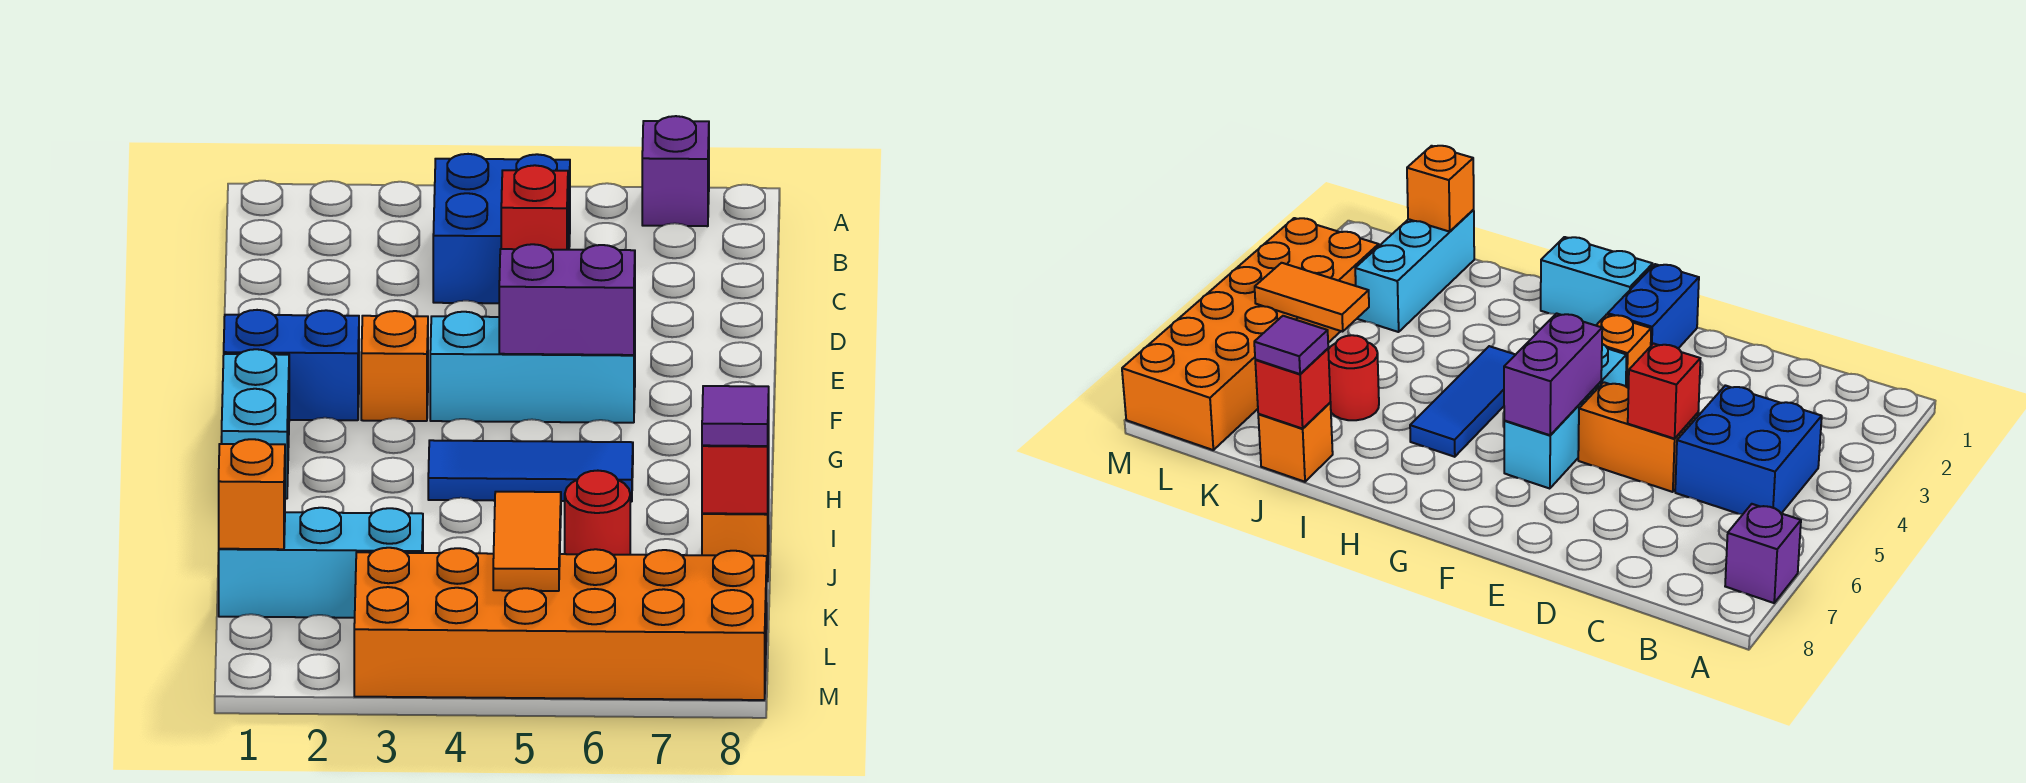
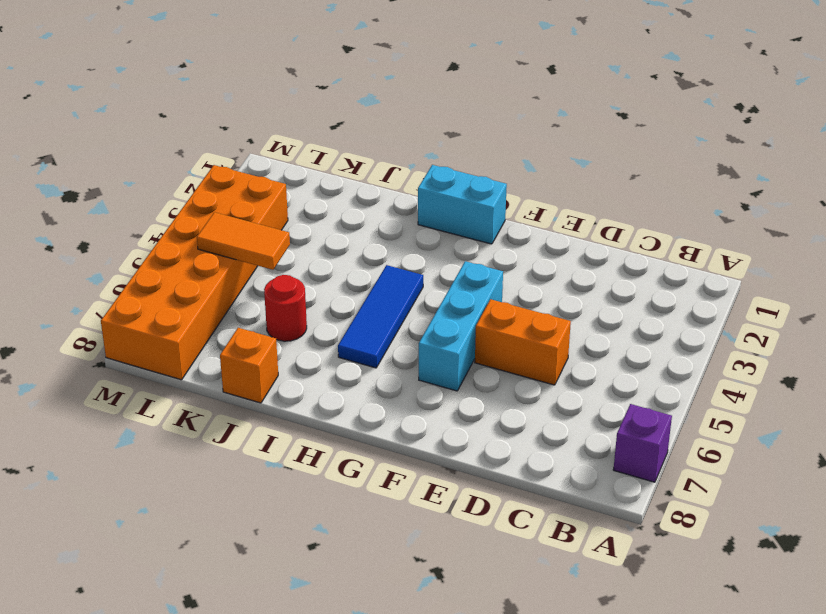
none -> blue 2x2 brick [433,154,570,303]
none -> blue 1x2 brick [224,310,359,420]
none -> orange 1x1 brick [361,311,428,421]

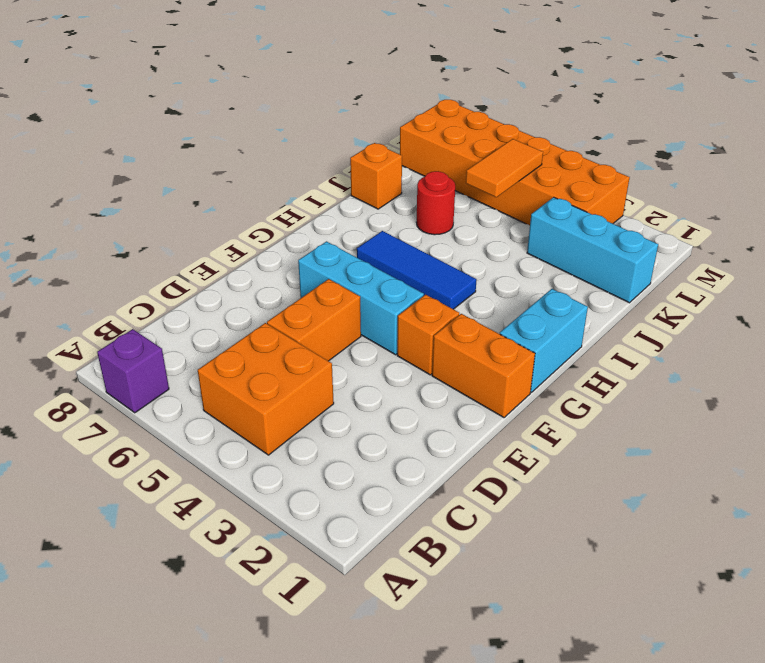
orange 2x2 brick [198,323,334,455] -> blue 2x2 brick [433,154,570,303]
orange 1x2 brick [432,314,535,418] -> blue 1x2 brick [224,310,359,420]
none -> red 1x1 brick [501,165,568,250]
none -> purple 1x2 brick [499,244,635,355]
none -> red 1x1 brick [702,417,769,514]

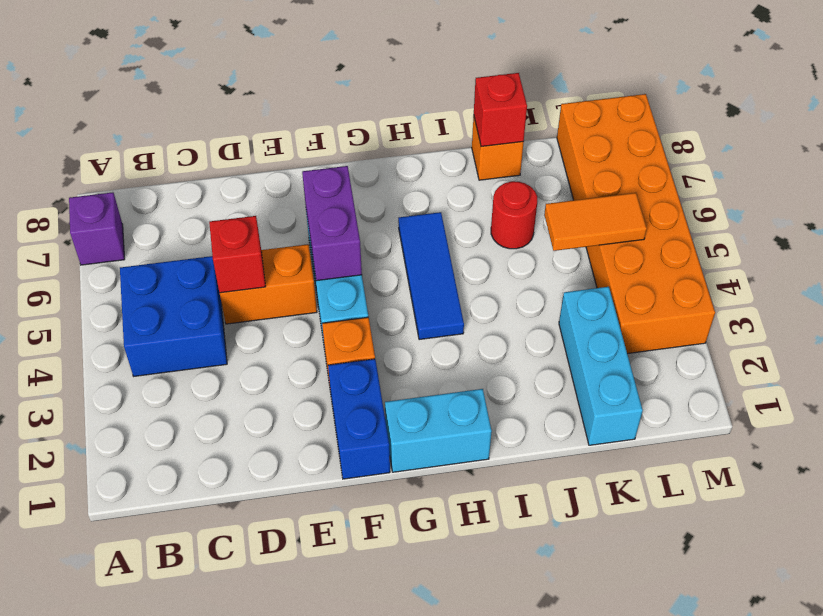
none -> orange 1x1 brick [219,439,285,549]
none -> purple 1x1 tile [702,386,769,446]

